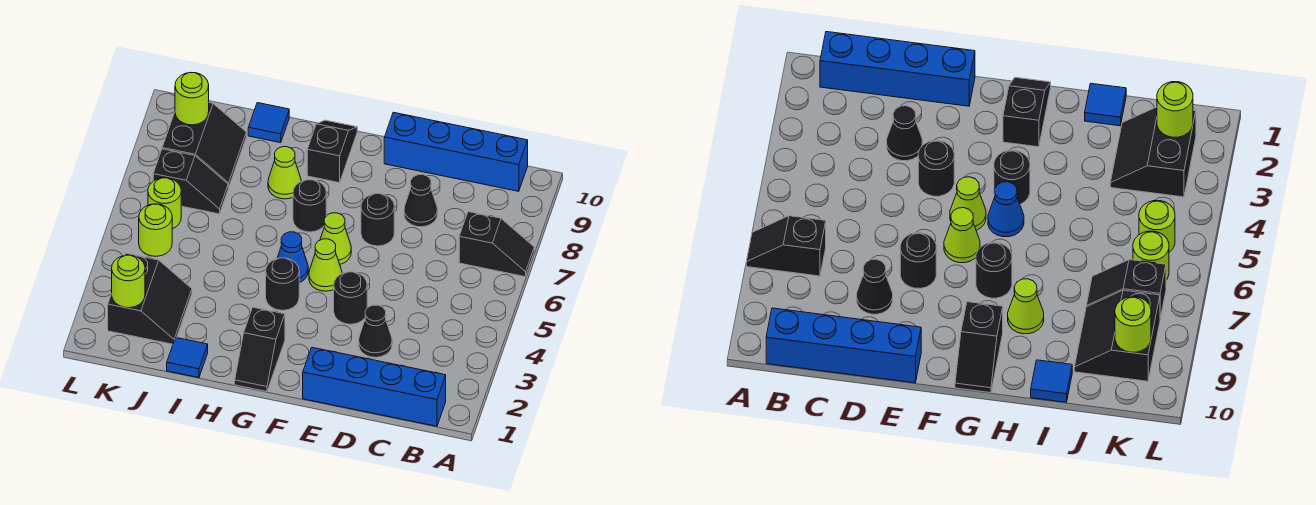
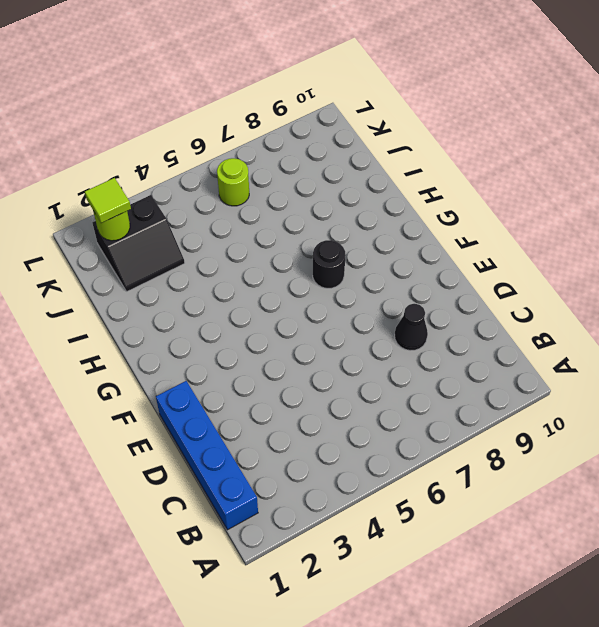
lime 1x1 tile [85,178,131,223] -> none
none -> black 1x2 slope [459,212,534,277]
none -> blue 1x4 brick [384,112,528,191]
none -> black 1x1 cone [359,305,392,357]

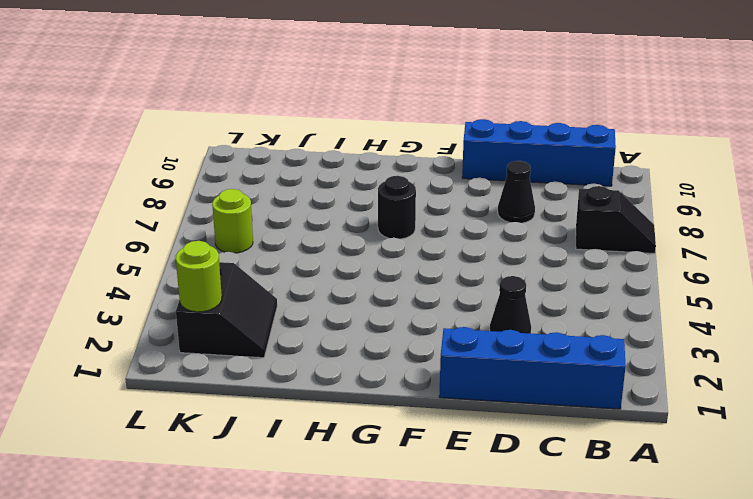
none -> black 1x1 round brick [334,272,367,324]
none -> black 1x1 round brick [361,194,394,246]
none -> lime 1x1 cone [309,239,342,291]

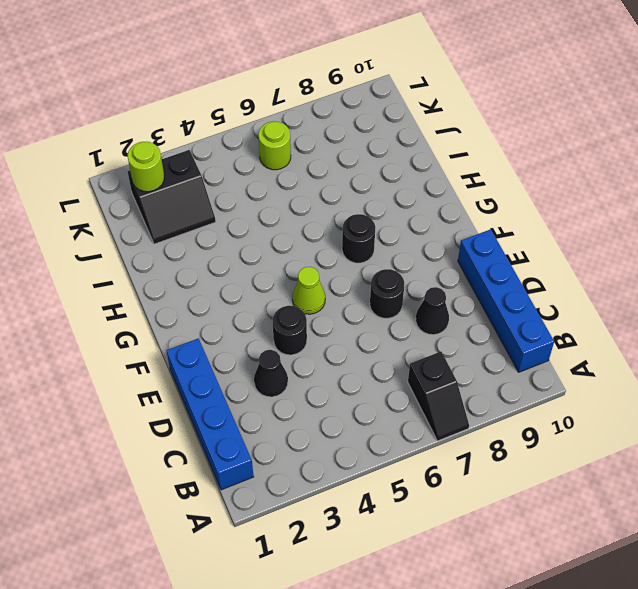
none -> lime 1x1 cone [320,213,351,264]
none -> black 1x2 slope [235,307,285,392]
none -> black 1x1 round brick [266,258,299,310]

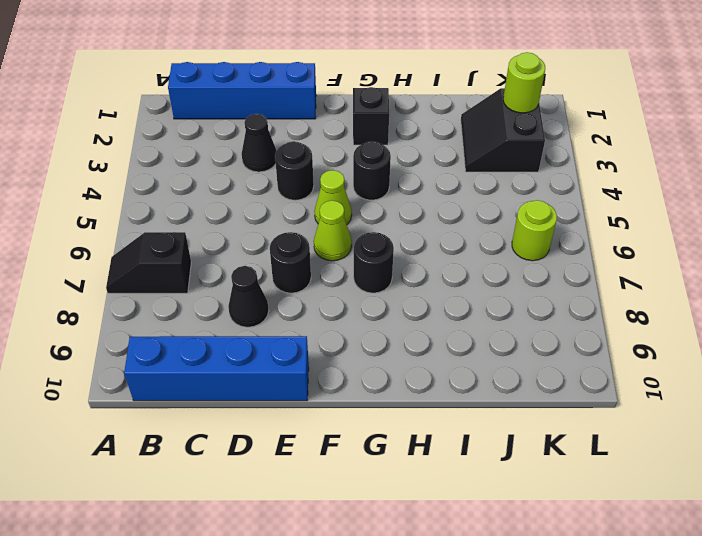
none -> blue 1x1 cone [277,232,308,283]
none -> black 1x2 slope [307,120,357,183]
none -> lime 1x1 cone [268,147,301,199]

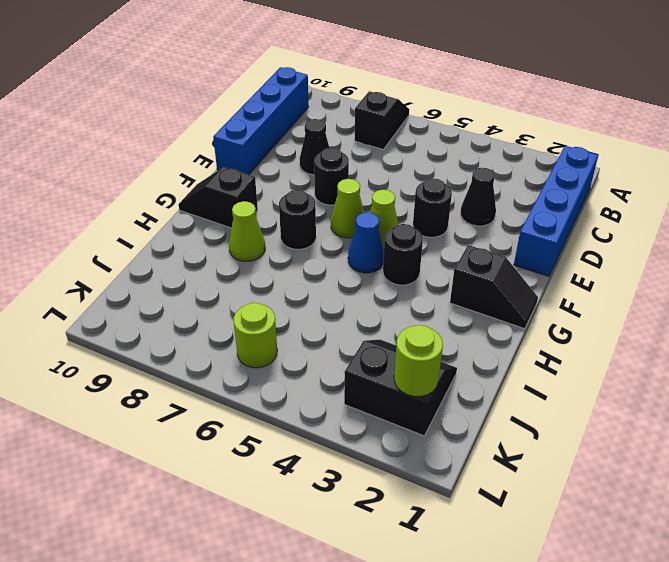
none -> blue 1x1 tile [167,338,208,378]
none -> blue 1x1 tile [248,103,289,143]
none -> black 1x2 slope [153,149,228,214]

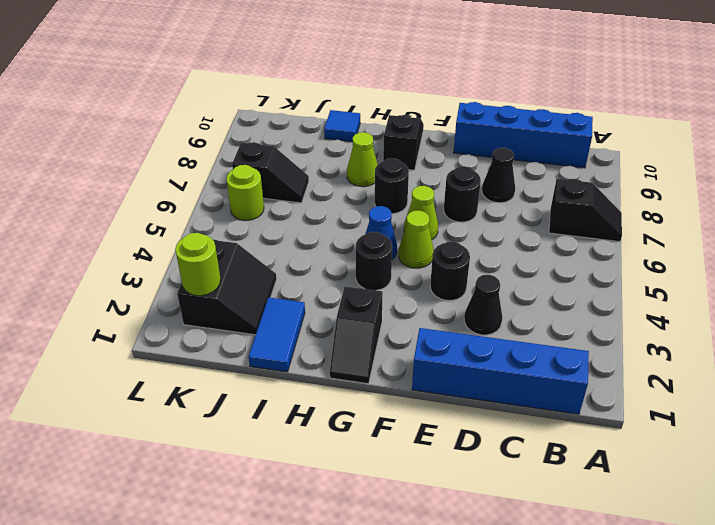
blue 1x2 tile [249,297,305,372] -> blue 1x1 tile [167,338,208,378]
none -> black 2x2 slope [162,103,246,188]
none -> lime 1x1 round brick [139,204,172,256]
none -> lime 1x1 round brick [175,73,209,125]

